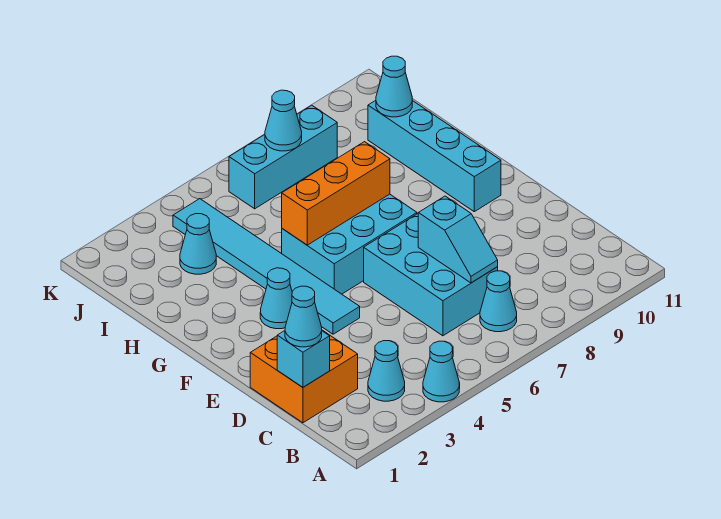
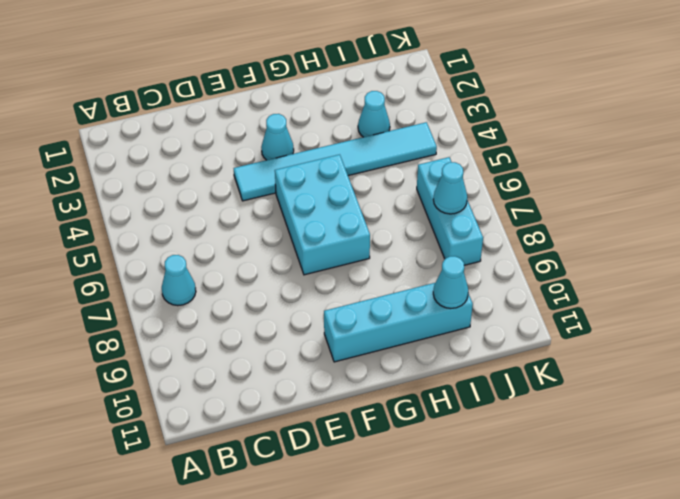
none -> cyan 1x1 cone [423,341,460,402]
none -> cyan 1x1 cone [368,341,405,401]
none -> orange 2x2 brick [250,330,358,423]

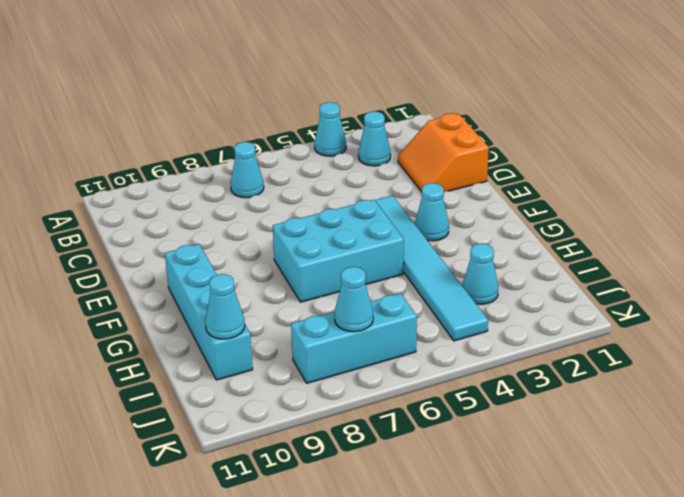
orange 2x2 slope [398,113,489,192] -> orange 2x2 brick [250,330,358,423]
none -> cyan 2x3 brick [364,214,498,336]
none -> cyan 1x1 brick [277,331,330,387]
none -> cyan 1x2 slope [418,196,498,283]

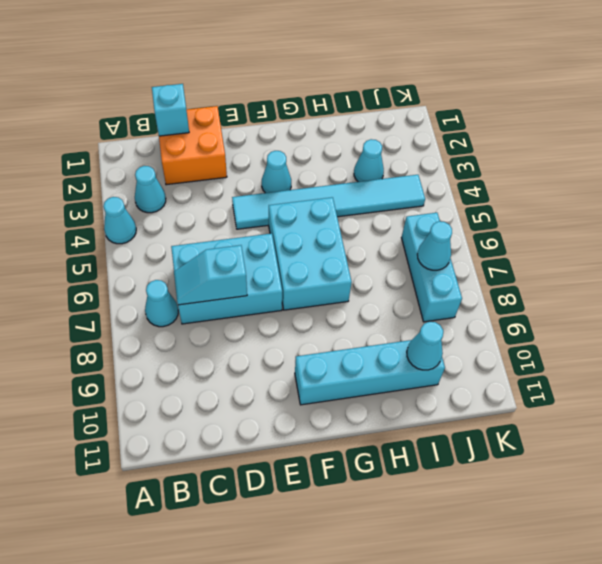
none -> orange 1x3 brick [282,142,390,245]
none -> cyan 1x1 cone [285,286,322,347]

